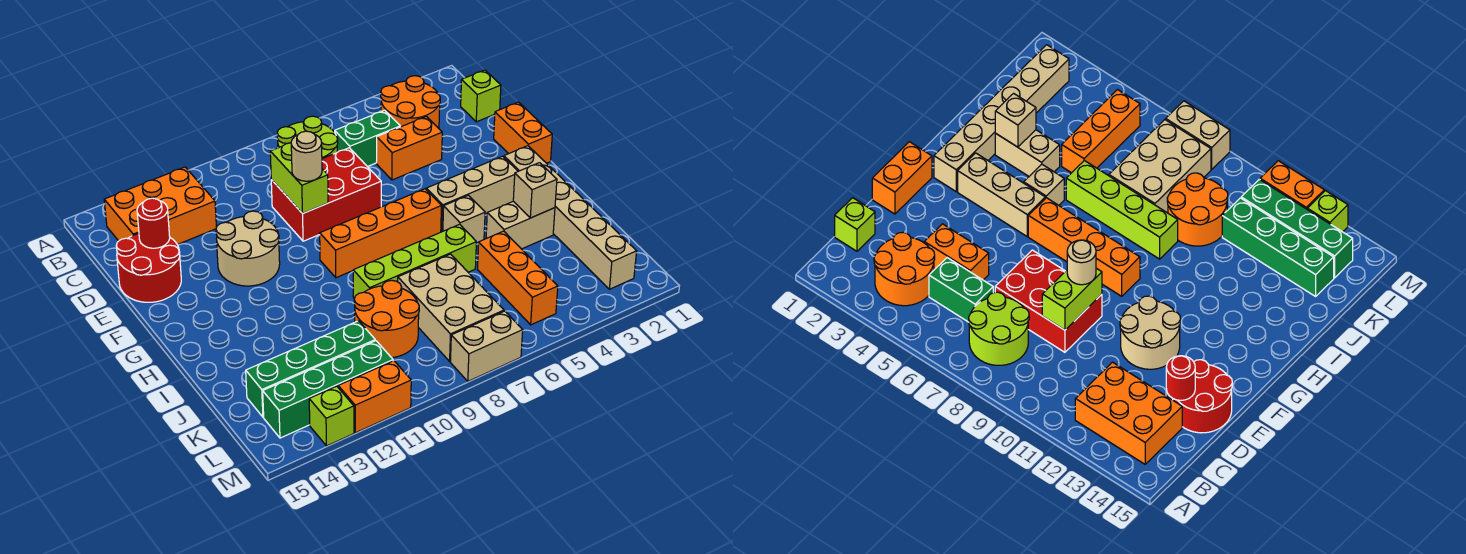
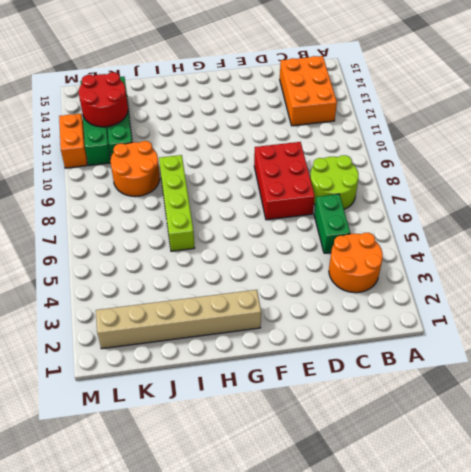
red 2x2 round brick [79,72,128,127] -> red 2x2 round brick moved to [116,234,181,302]
none -> lime 1x1 brick [461,70,501,122]
none -> orange 1x2 brick [376,117,442,180]
none -> orange 1x2 brick [494,102,552,163]

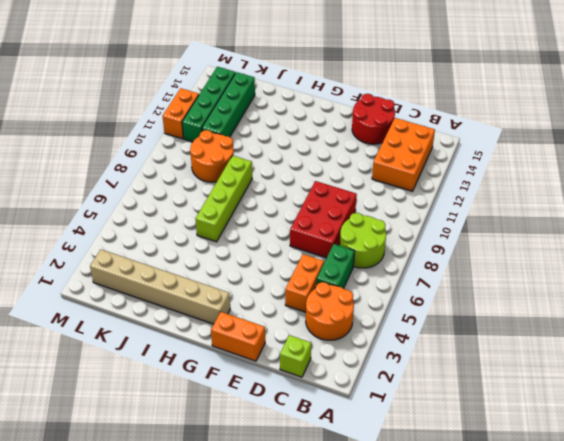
none -> tan 2x2 round brick [216,211,280,286]
none -> tan 1x3 brick [426,156,518,232]
none -> orange 1x4 brick [320,189,441,278]

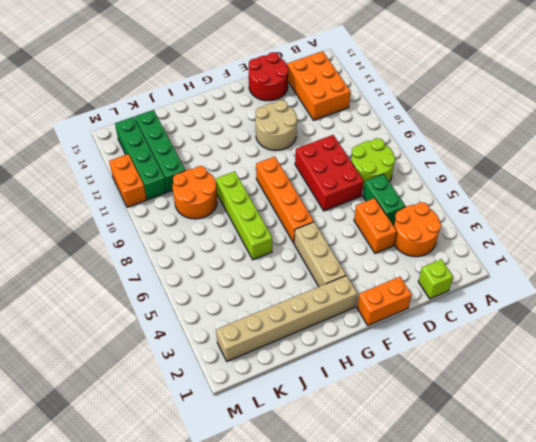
none -> tan 1x1 brick [443,195,485,243]
none -> tan 1x2 brick [486,201,555,249]
none -> orange 1x3 brick [478,231,558,325]

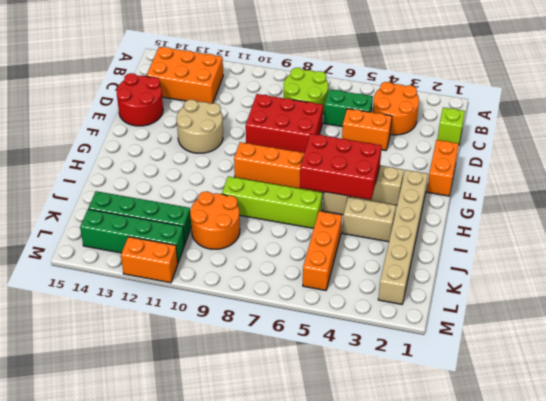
red 2x3 brick [300,134,382,200] -> none
none -> tan 2x3 brick [398,254,504,361]
none -> tan 1x2 brick [450,311,523,381]
none -> lime 1x1 brick [309,386,354,446]

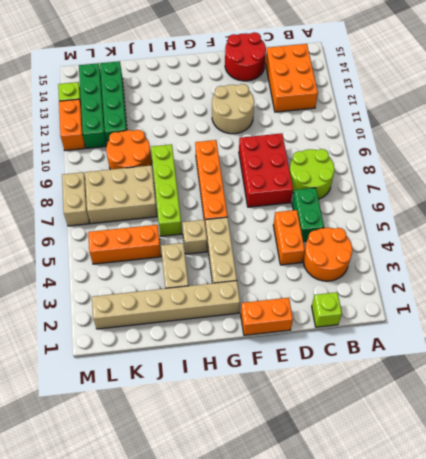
none -> lime 1x2 brick [270,143,328,214]
none -> red 1x1 round brick [137,198,170,248]
none -> tan 1x1 brick [513,163,557,218]

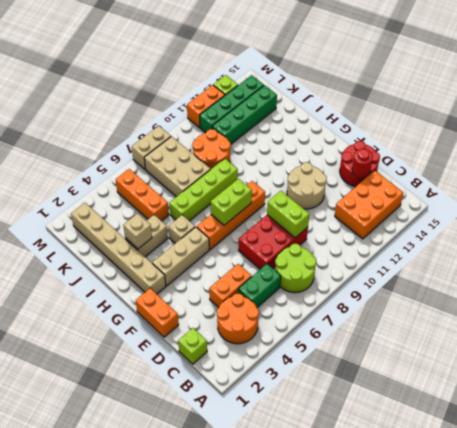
lime 1x2 brick [211,179,252,225] -> none
none -> tan 1x1 round brick [291,131,322,181]

